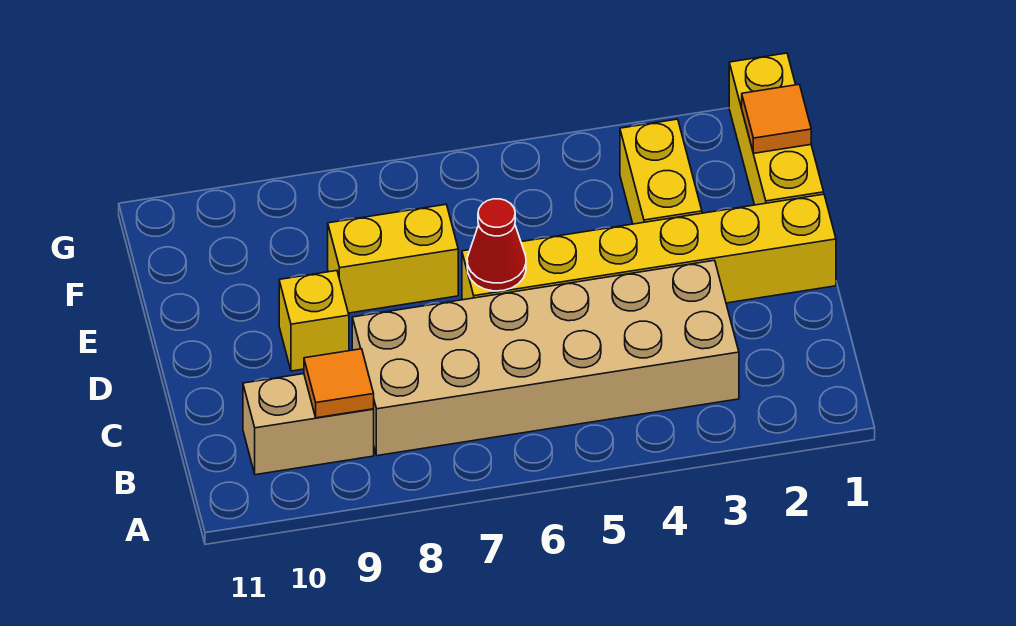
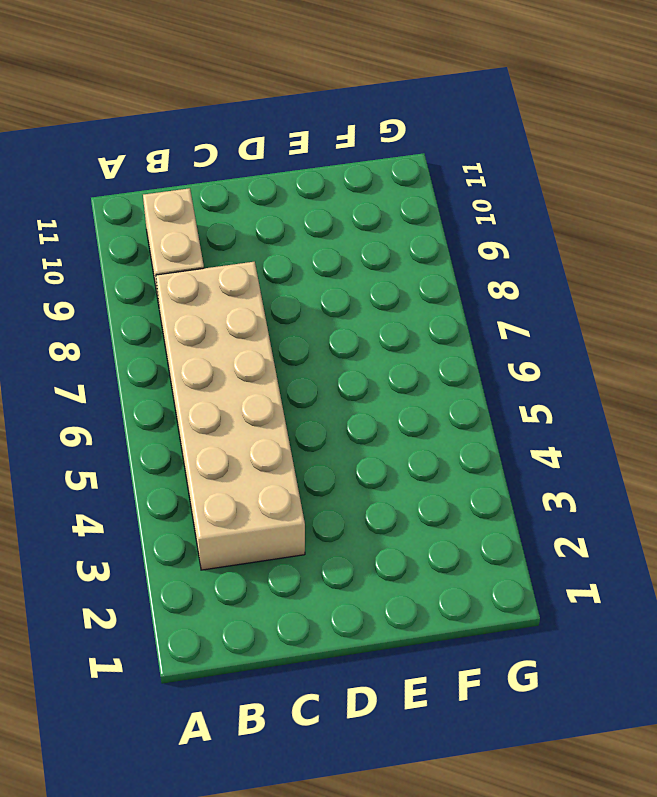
none -> yellow 1x6 brick [462,194,836,303]
none -> yellow 1x1 brick [279,271,349,371]

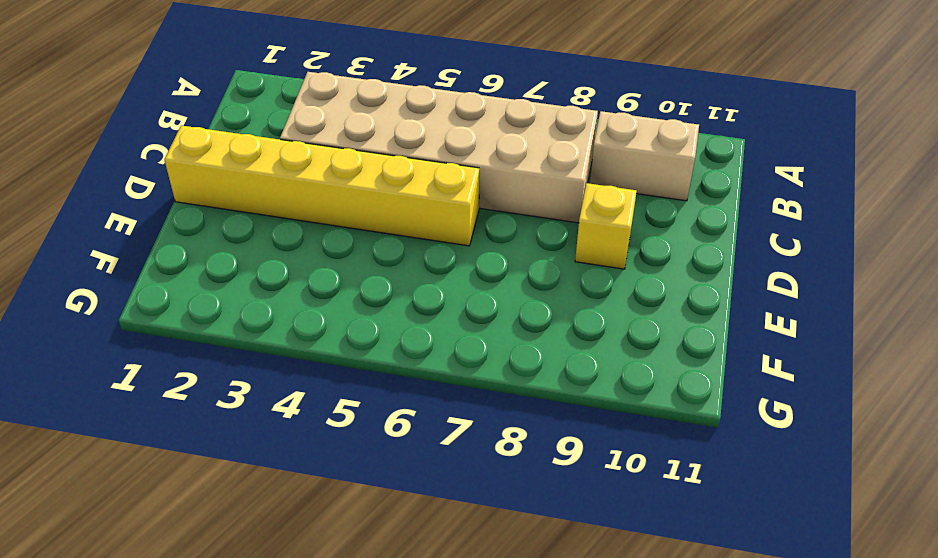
none -> yellow 1x3 brick [729,53,824,205]
none -> yellow 1x2 brick [620,119,702,224]

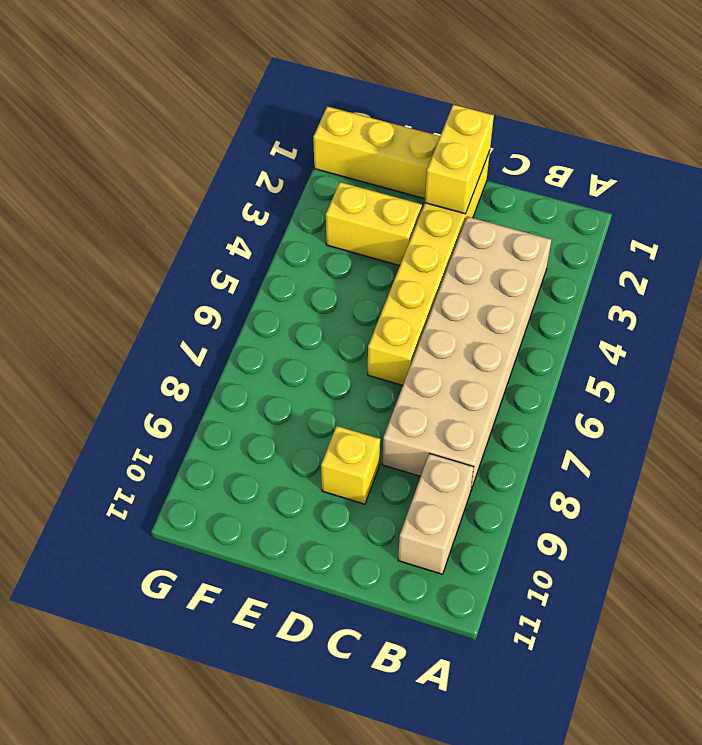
yellow 1x2 brick [425,104,494,214] -> yellow 1x2 brick moved to [328,205,458,313]
none -> orange 1x1 tile [304,349,374,418]
none -> red 1x1 cone [467,199,526,291]

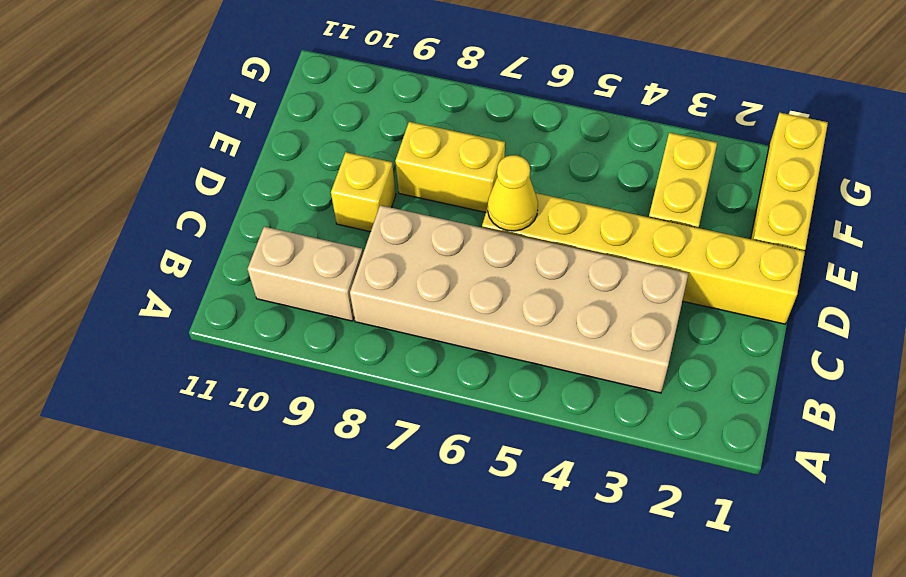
yellow 1x1 cone [488,155,538,231] -> red 1x1 cone [467,199,526,291]
none -> orange 1x1 tile [304,349,374,418]
none -> orange 1x1 tile [742,85,811,153]

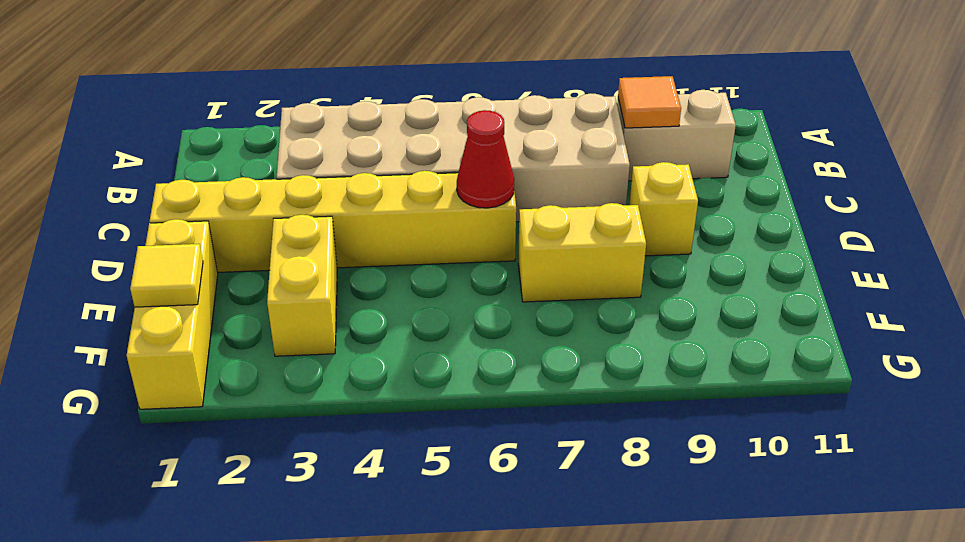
yellow 1x1 tile [130,244,203,307] -> orange 1x1 tile [742,85,811,153]

